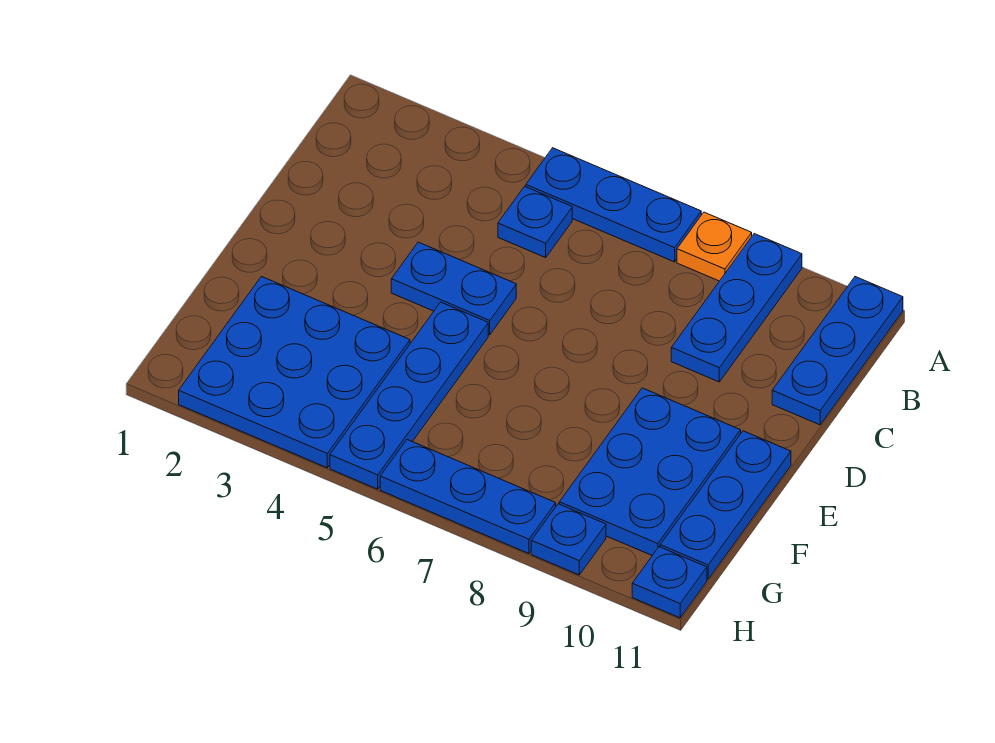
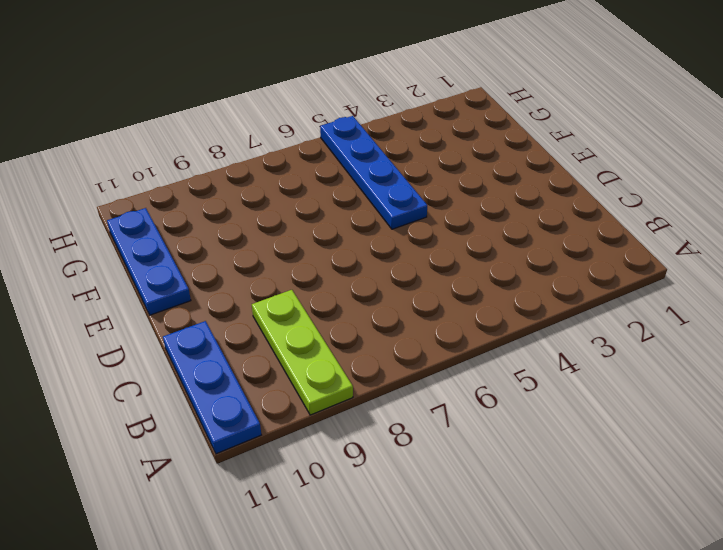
lime 1x3 plate [252,290,353,415] -> blue 1x3 plate [671,234,802,382]
none -> blue 1x3 plate [526,148,701,262]
none -> orange 1x1 plate [677,212,752,281]
none -> blue 1x1 plate [498,186,572,258]

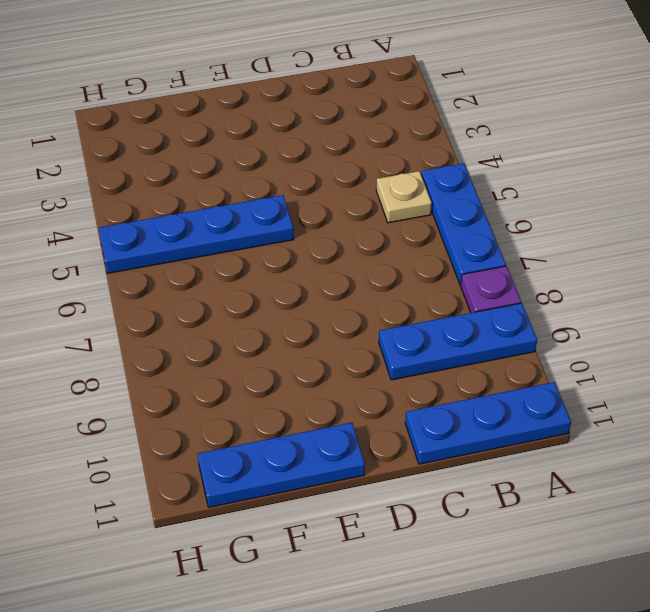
purple 1x1 plate [461,266,521,313] -> orange 1x1 plate [677,212,752,281]
tan 1x1 plate [376,171,432,223] -> blue 1x1 plate [498,186,572,258]
none -> blue 1x2 plate [391,242,516,335]
none -> blue 2x3 plate [559,388,741,555]
none -> blue 3x3 plate [179,277,410,468]

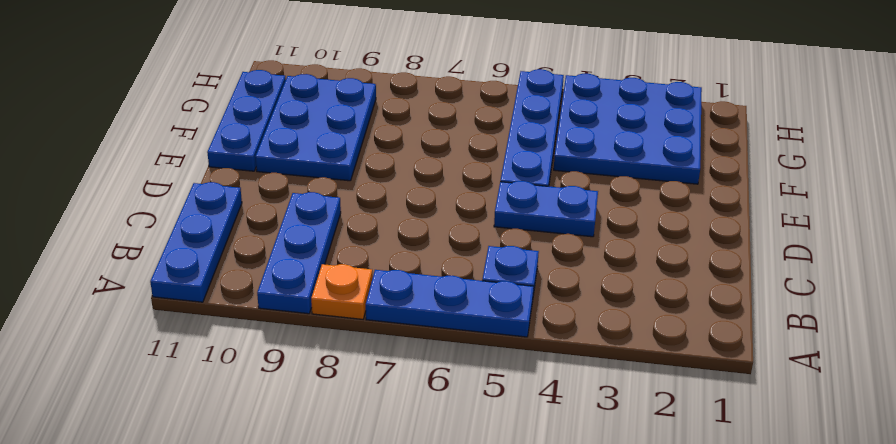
none -> blue 1x3 plate [380,440,556,554]
none -> blue 1x1 plate [531,504,606,575]
none -> blue 1x1 plate [632,547,707,618]

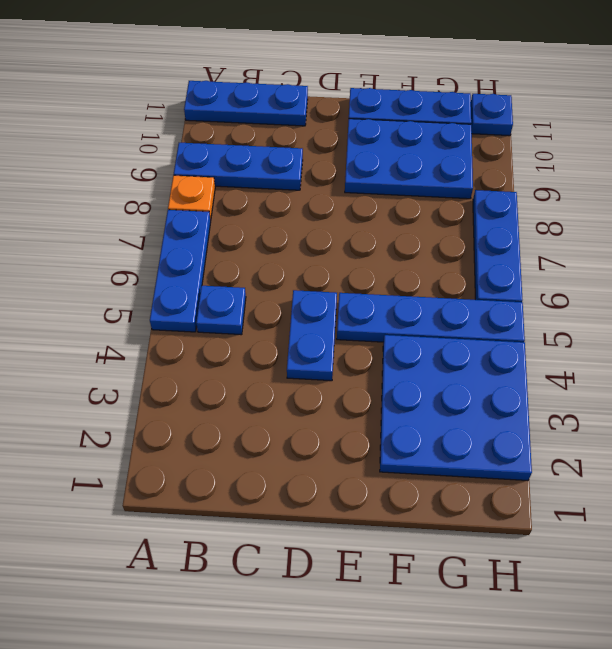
none -> blue 1x1 plate [531,504,606,575]

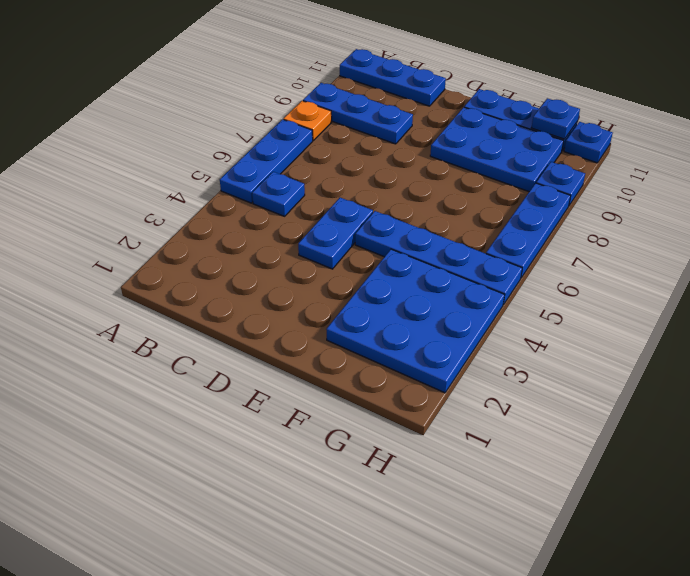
blue 1x1 plate [531,98,580,139] -> none

